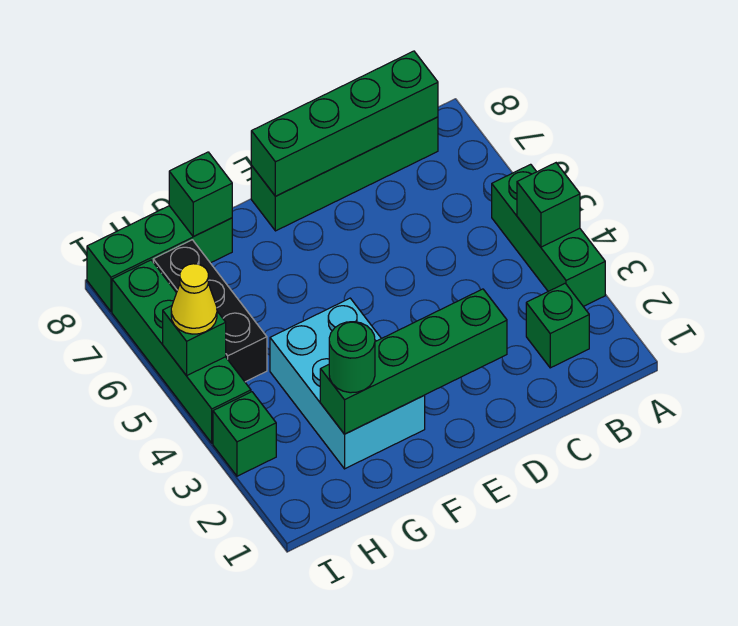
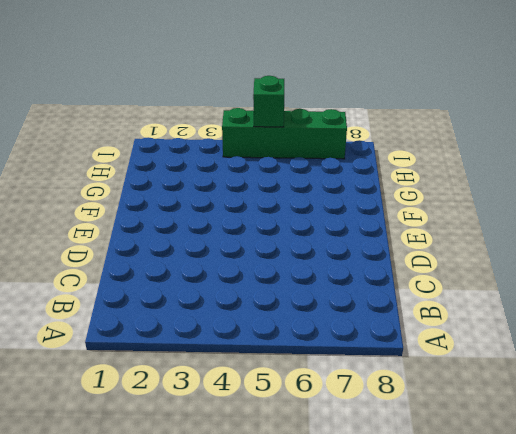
none -> green 1x3 brick [492,164,605,306]
none -> green 1x1 brick [526,283,589,368]
none -> green 1x4 brick [251,117,438,231]

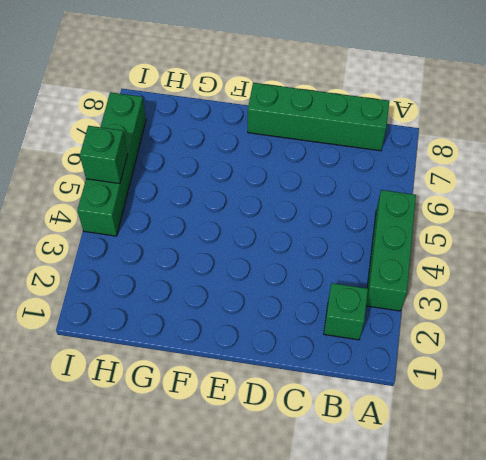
none -> cyan 2x3 brick [270,298,425,469]
none -> green 1x3 brick [87,206,232,312]
none -> black 1x3 brick [153,240,267,382]

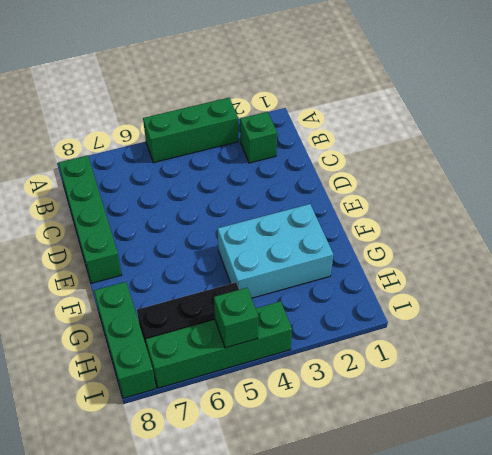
none -> green 1x1 brick [213,392,276,476]
none -> green 1x1 brick [517,163,580,247]
none -> green 1x4 brick [251,51,438,196]

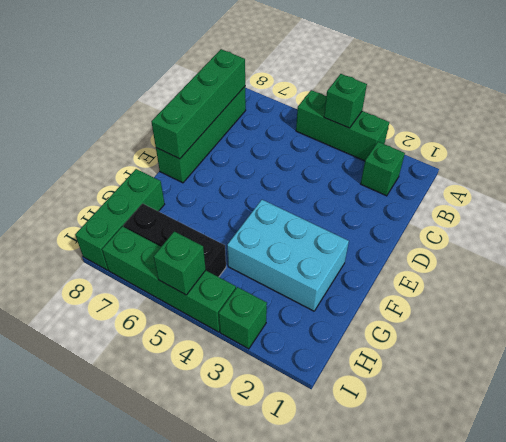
none -> green 1x4 brick [320,289,507,434]
none -> green 1x1 brick [169,152,232,237]
none -> green 1x1 round brick [329,322,375,393]

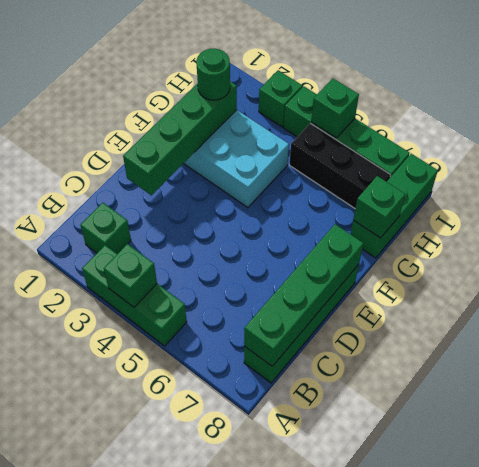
none -> yellow 1x1 cone [171,264,217,334]

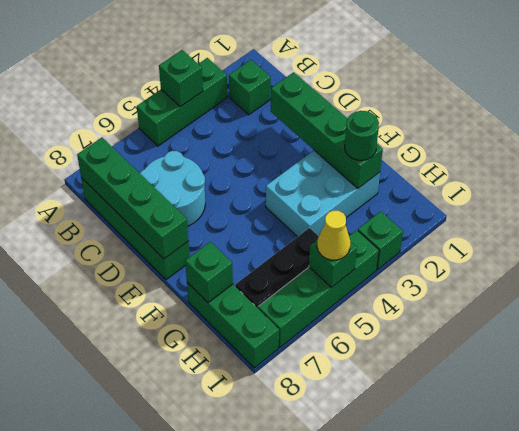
cyan 2x2 round brick [140,151,205,226] -> none

